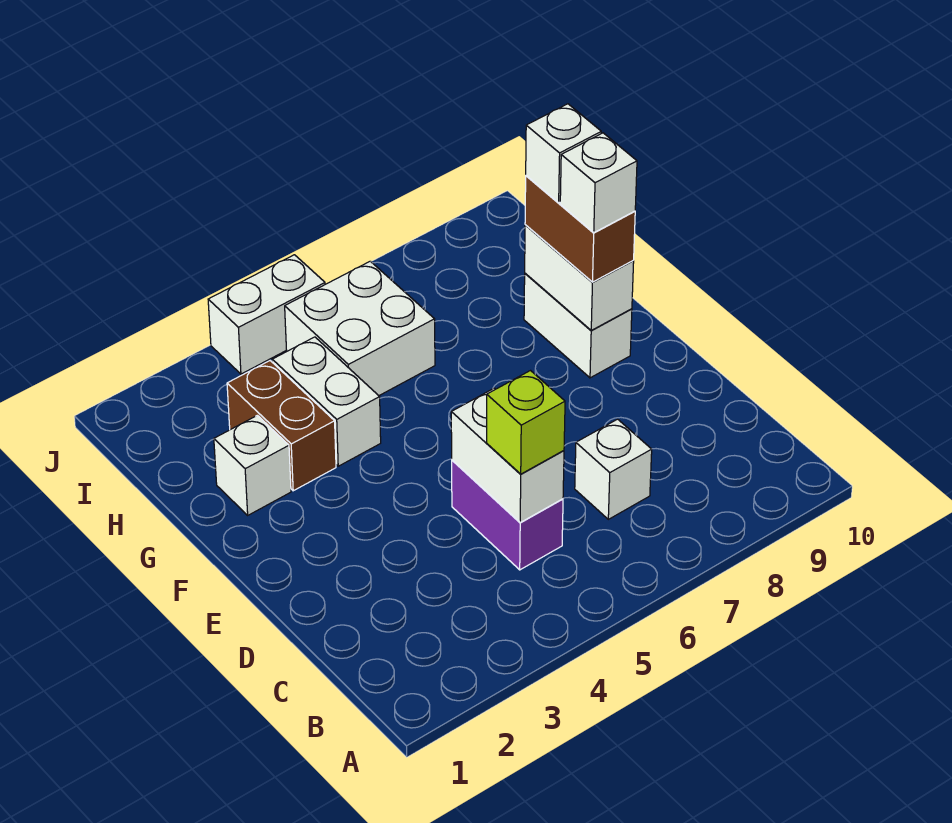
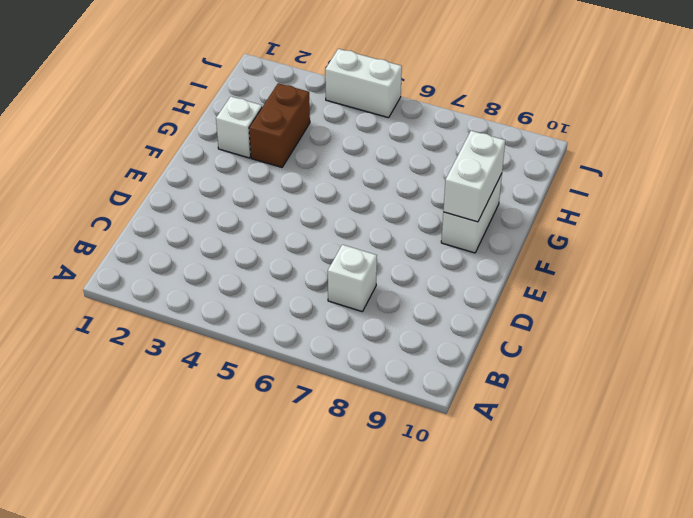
none -> purple 1x2 brick [452,460,563,570]
none -> white 1x2 brick [272,337,381,466]
none -> white 2x2 brick [285,261,435,396]

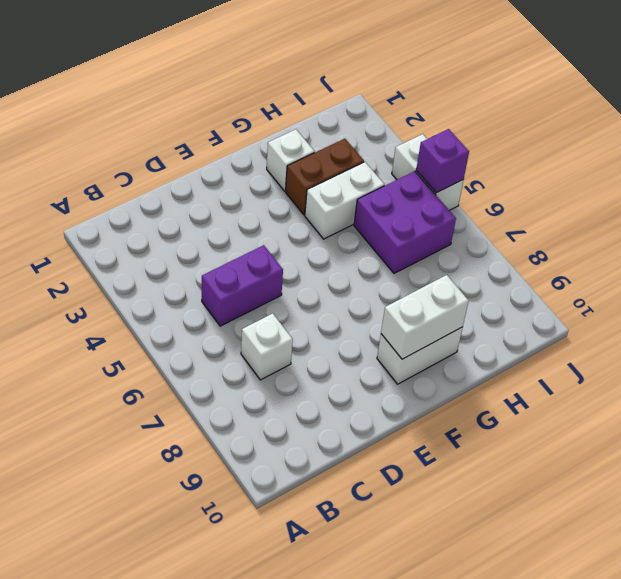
purple 2x2 brick [354,171,456,273] -> white 2x2 brick [285,261,435,396]
purple 1x1 brick [416,129,469,193] -> none
none -> white 1x2 brick [451,388,564,522]
none -> lime 1x1 brick [487,371,565,474]
none -> brown 1x2 brick [525,176,635,282]

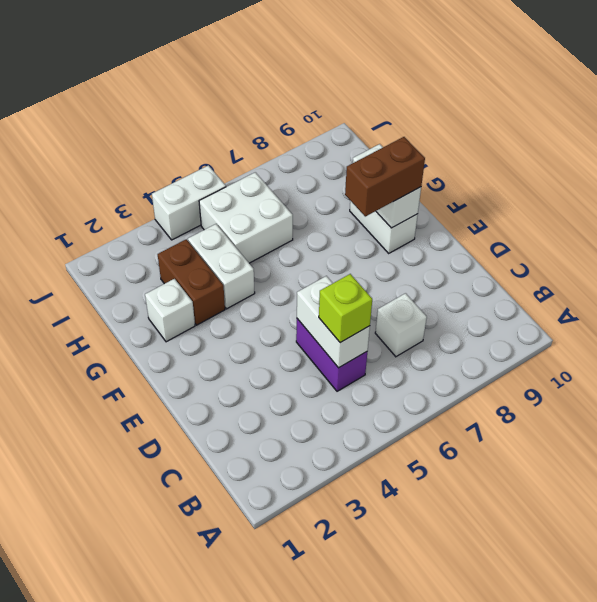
brown 1x2 brick [345,137,425,216] -> brown 1x2 brick turned to [525,176,635,282]
none -> white 1x1 brick [560,133,637,233]
none -> white 1x1 brick [526,104,601,203]

